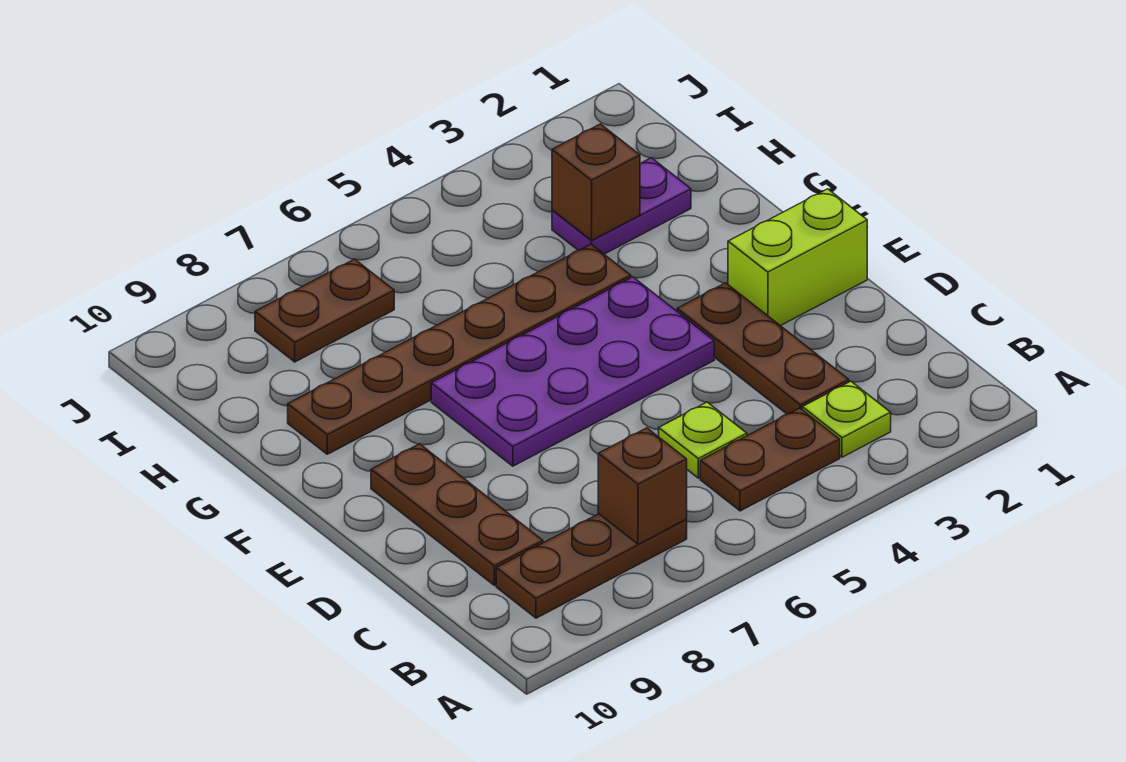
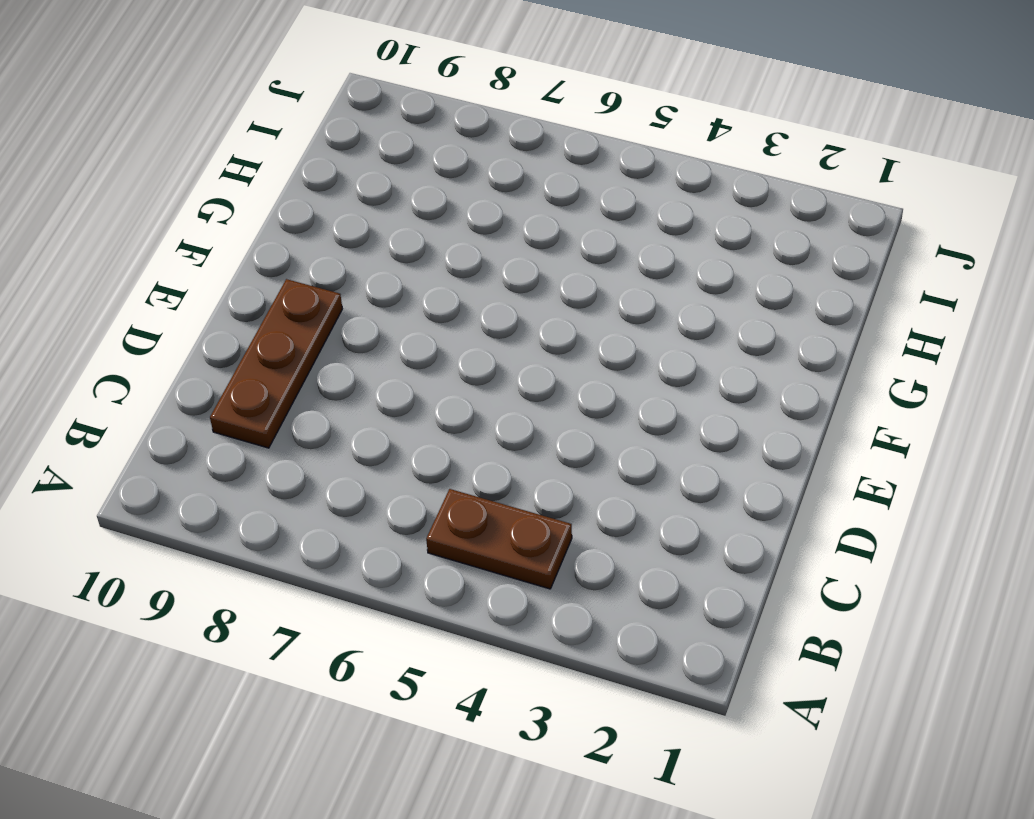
none -> lime 1x1 plate [802,381,891,457]
none -> brown 1x3 plate [496,514,687,618]
none -> brown 1x3 plate [677,283,849,414]

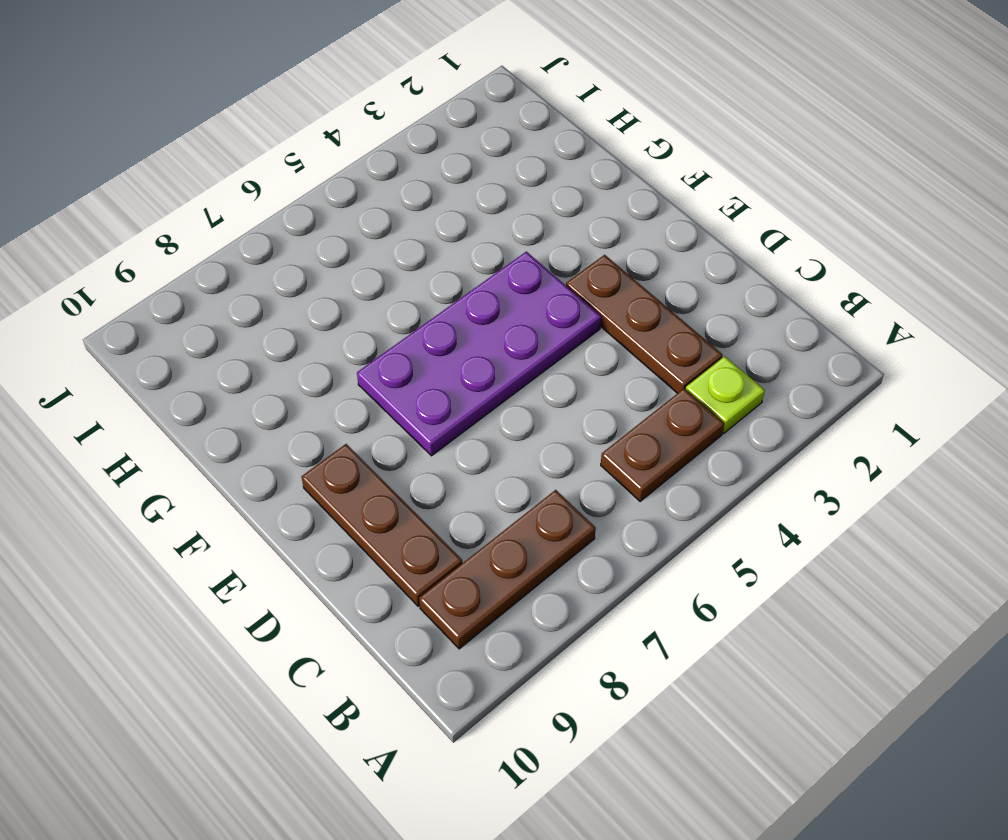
none -> lime 1x1 plate [659,402,747,478]
none -> lime 1x2 brick [728,189,867,326]
none -> brown 1x6 plate [288,244,631,454]

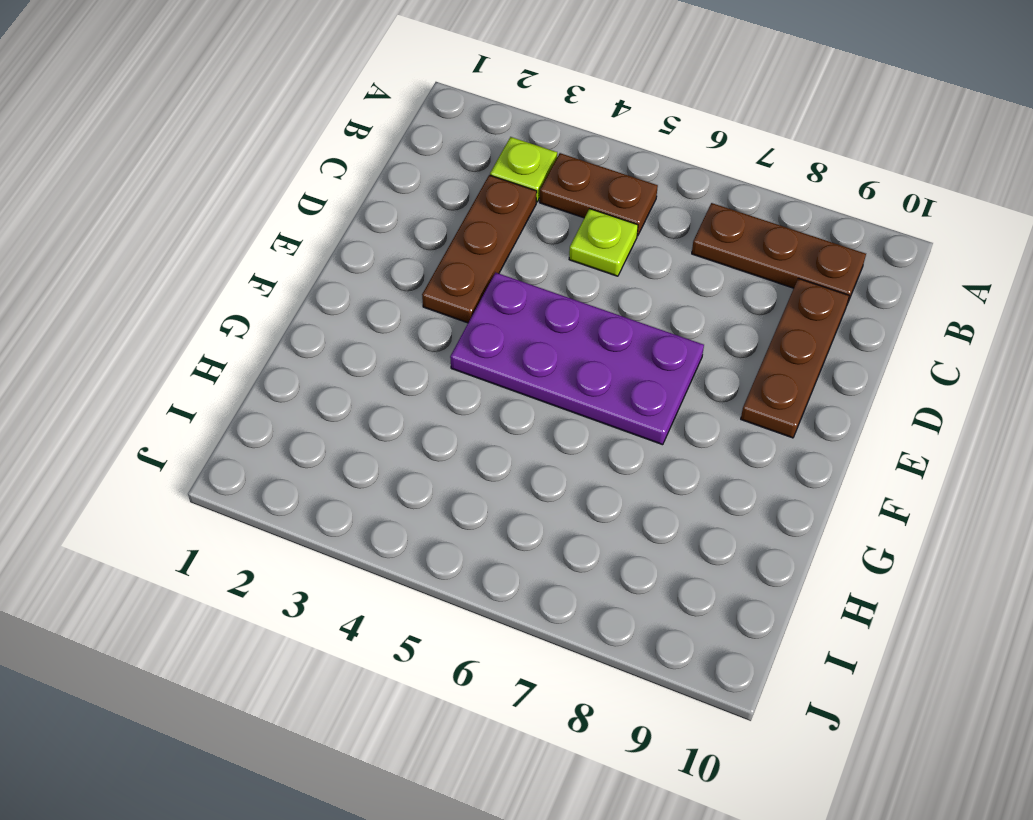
none -> lime 1x2 brick [728,189,867,326]
none -> brown 1x6 plate [288,244,631,454]
none -> purple 1x2 plate [552,158,691,254]

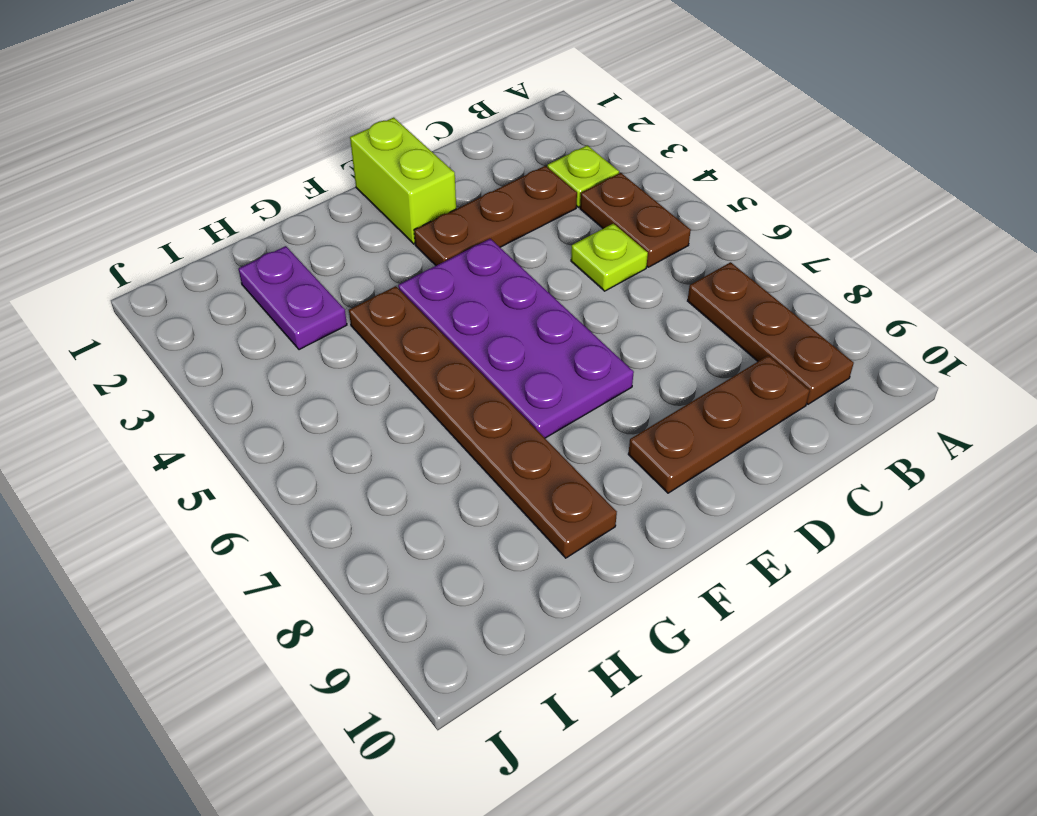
none -> brown 1x2 plate [255,259,394,362]
none -> brown 1x1 brick [598,428,687,544]
none -> brown 1x1 brick [552,124,640,240]

